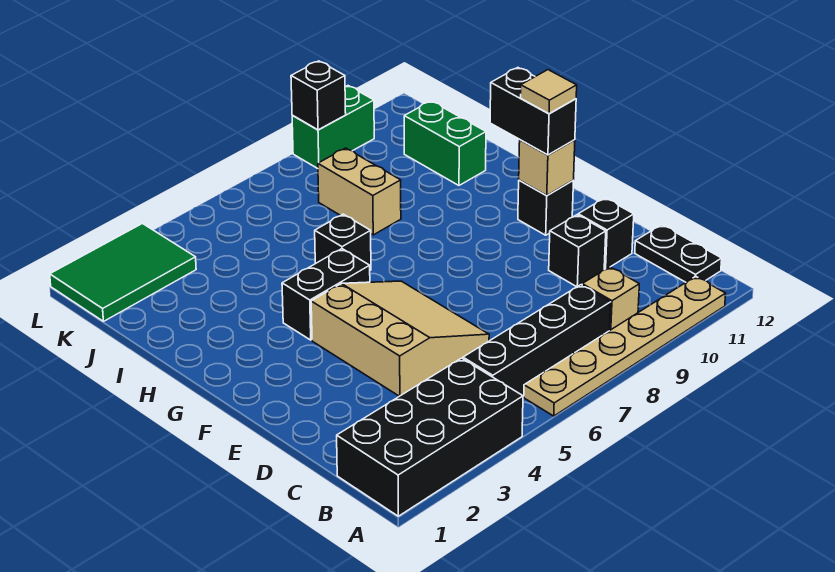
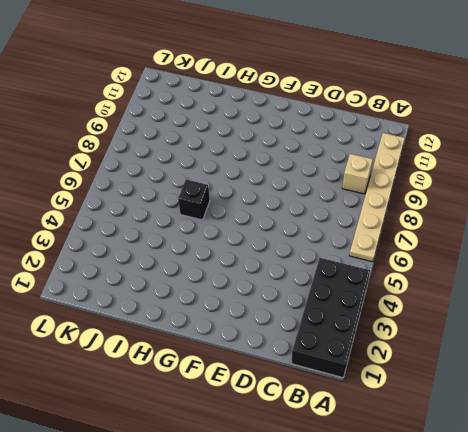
none -> black 1x4 brick [463,285,611,396]
none -> black 1x2 plate [635,225,722,282]
none -> tan 3x3 slope [311,281,489,396]

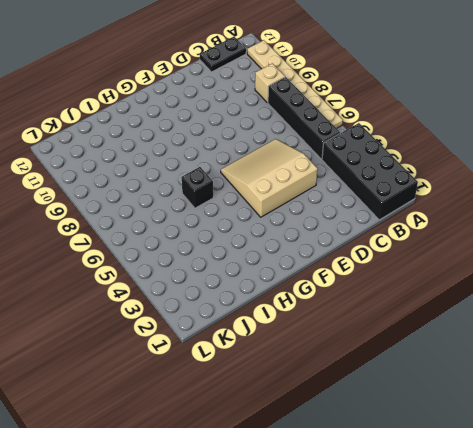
none -> black 1x1 brick [549,215,606,287]
none -> black 1x1 brick [578,198,634,269]
none -> black 1x1 brick [518,180,574,235]

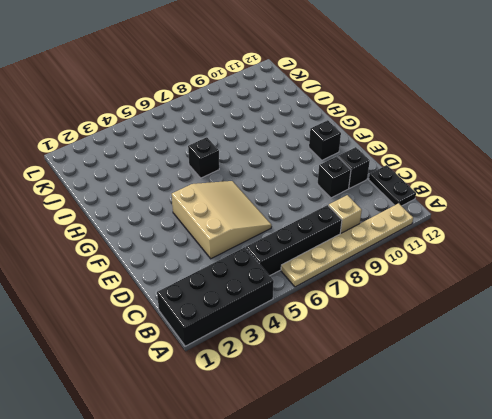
none -> black 1x2 brick [282,249,370,340]
none -> tan 1x2 brick [318,148,401,235]
none -> green 1x2 brick [404,101,486,185]

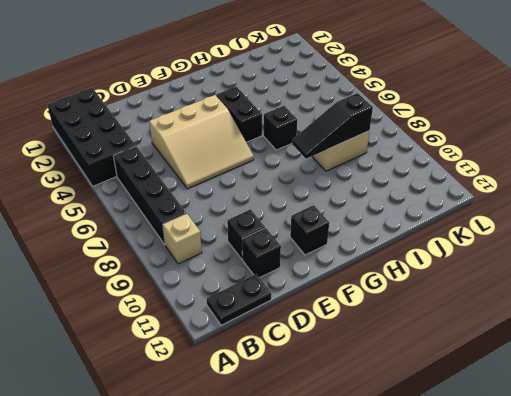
black 1x3 slope [292,93,373,159] -> none
none -> tan 1x6 plate [524,276,726,416]
none -> green 1x2 brick [404,101,486,185]
none -> green 2x3 tile [50,224,196,321]

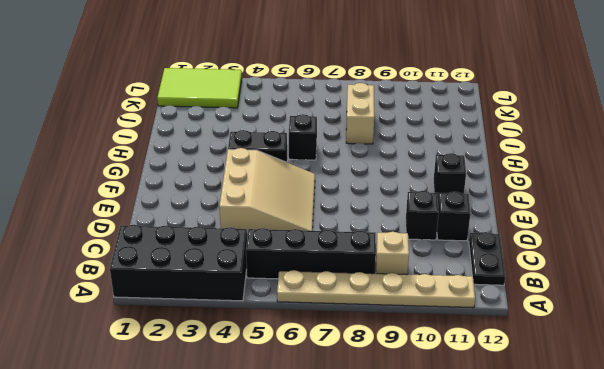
lime 2x3 tile [157,68,242,108] -> green 2x3 tile [50,224,196,321]
none -> green 1x2 brick [404,101,486,185]
none -> green 1x2 brick [292,86,374,169]
none -> tan 1x1 brick [519,140,575,195]

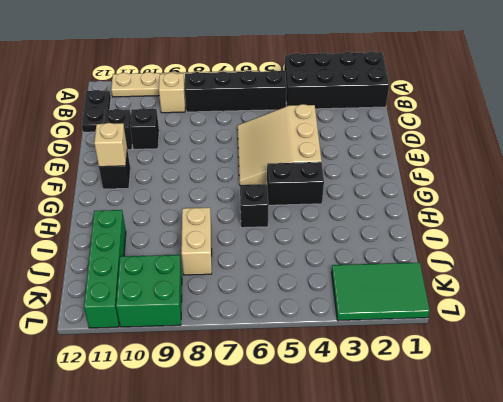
green 1x4 brick [84,210,126,328] -> green 1x2 brick [404,101,486,185]
green 2x2 brick [116,255,182,327] -> green 1x2 brick [292,86,374,169]
none -> black 1x1 brick [291,61,346,130]
none -> black 1x2 brick [490,68,576,155]
none -> tan 1x1 tile [520,70,577,114]

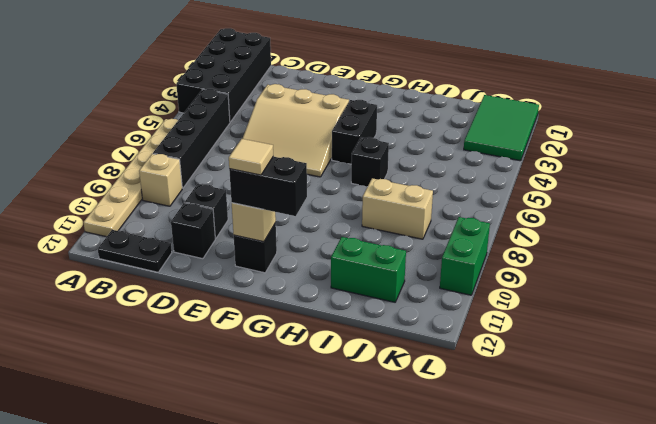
none -> black 1x1 brick [291,61,346,130]

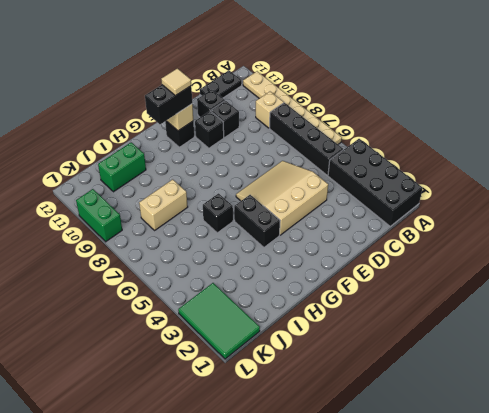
black 1x1 brick [195,111,224,148] -> black 1x1 brick moved to [291,61,346,130]

